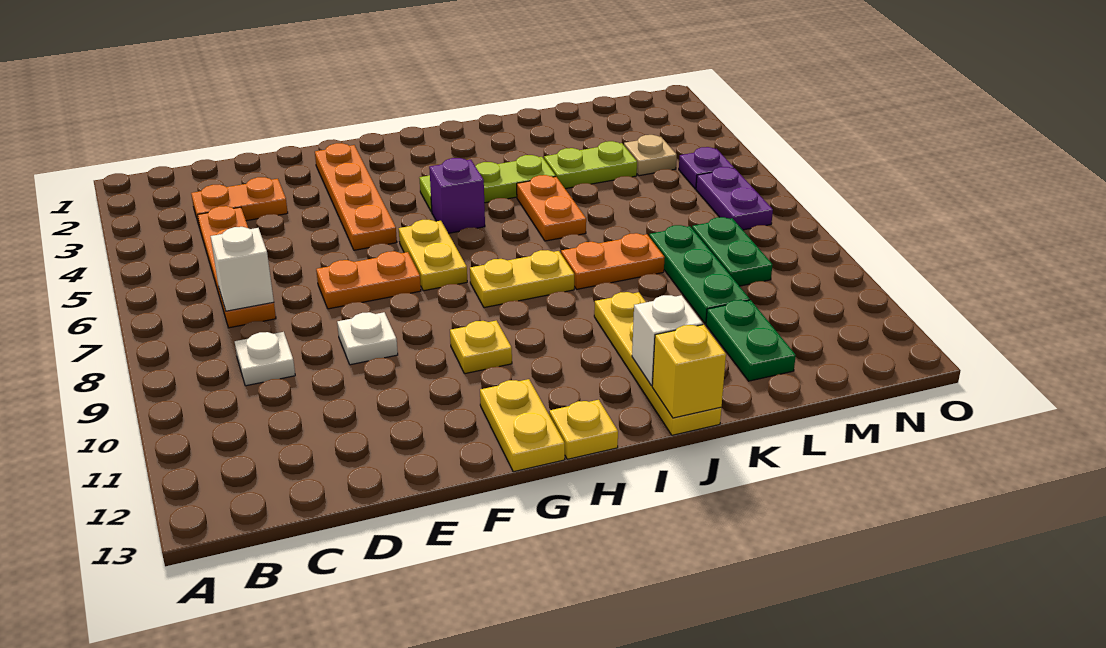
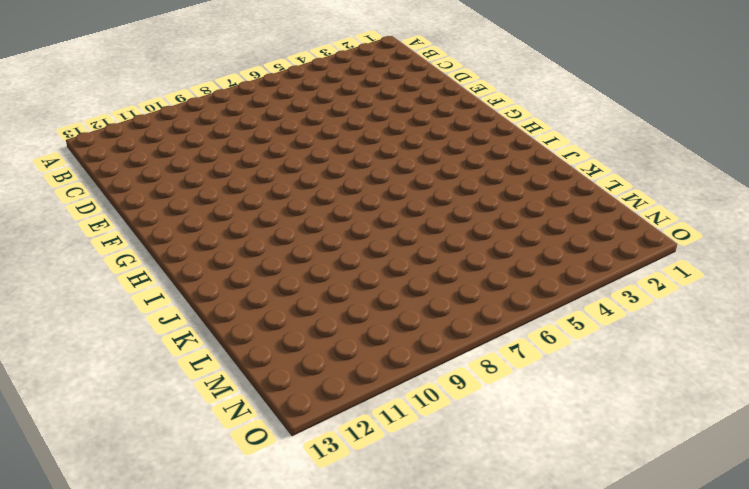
none -> orange 1x2 plate [191,177,288,225]
none -> orange 1x4 plate [198,206,276,328]
none -> white 1x1 plate [235,332,295,386]

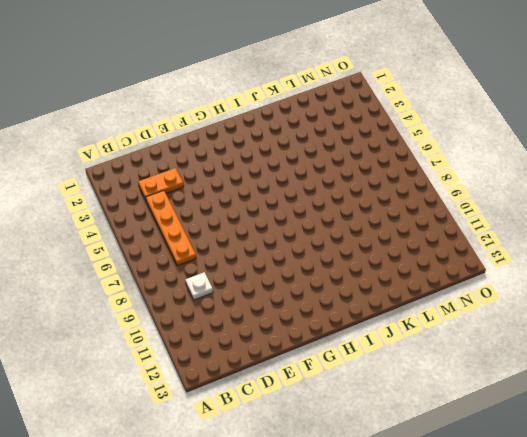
none -> orange 1x2 plate [316,251,421,309]
none -> white 1x1 plate [337,312,398,365]
none -> orange 1x4 plate [315,143,397,250]

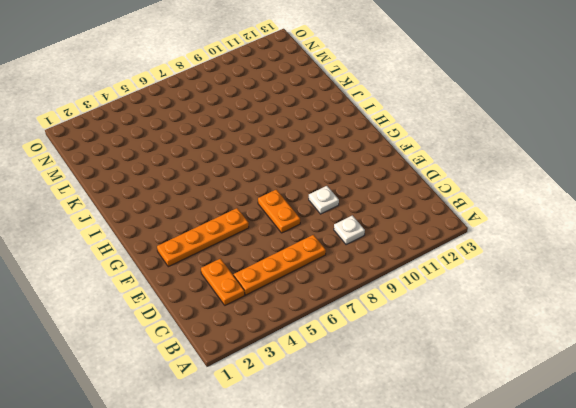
none -> yellow 1x2 plate [399,219,467,291]
none -> yellow 1x1 plate [450,321,512,374]
none -> yellow 1x2 plate [480,379,565,472]

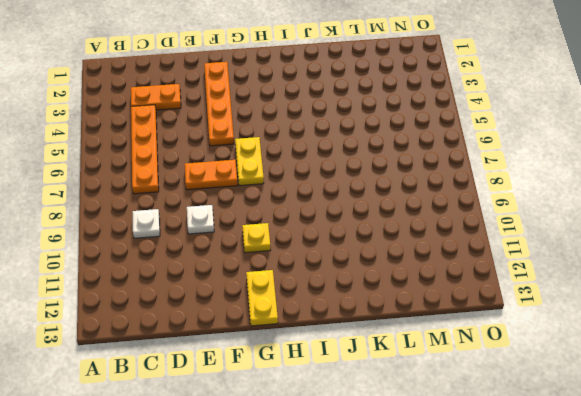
none -> lime 1x3 plate [420,155,556,212]
none -> purple 1x1 brick [429,158,485,233]
none -> yellow 1x2 plate [470,250,574,308]

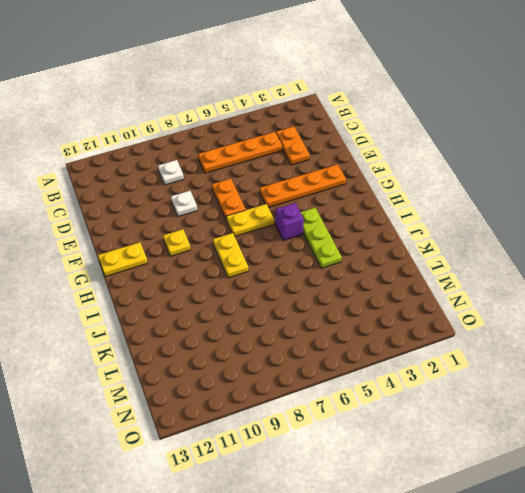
none -> yellow 1x1 plate [549,400,618,459]
none -> orange 1x2 plate [517,175,586,241]
none -> orange 1x2 plate [561,233,665,289]

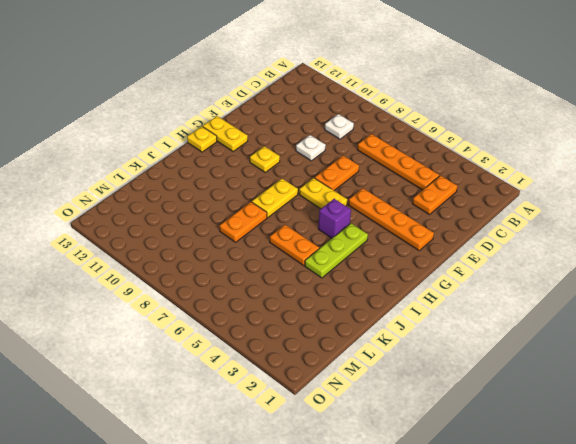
none -> yellow 1x4 plate [594,292,721,435]
none -> lime 1x2 plate [544,141,637,189]
none -> green 1x3 plate [649,225,750,324]

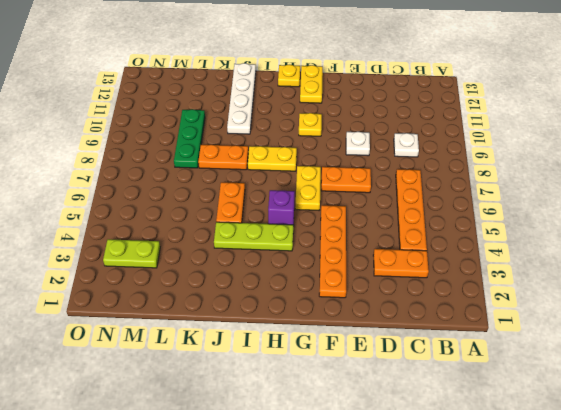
white 1x4 plate [227,63,256,134] -> yellow 1x4 plate [594,292,721,435]
lime 1x2 plate [103,239,160,268] -> lime 1x2 plate moved to [544,141,637,189]
none -> green 1x2 plate [706,300,796,381]
none -> tan 1x1 plate [624,135,677,176]
none -> green 1x2 plate [692,217,773,286]

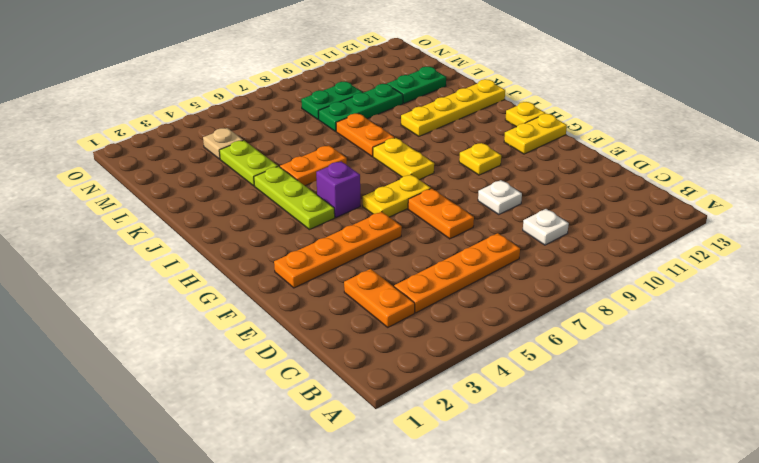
none -> purple 1x1 plate [679,147,734,189]
none -> purple 1x2 plate [696,167,773,230]
none -> white 1x1 brick [211,227,274,311]

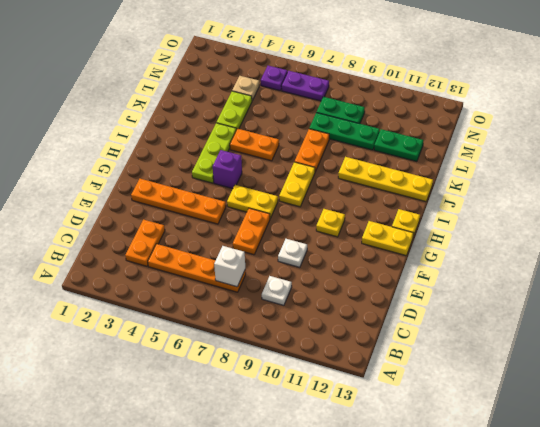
none -> white 1x1 brick [632,295,703,386]
none -> yellow 1x1 brick [652,325,726,418]

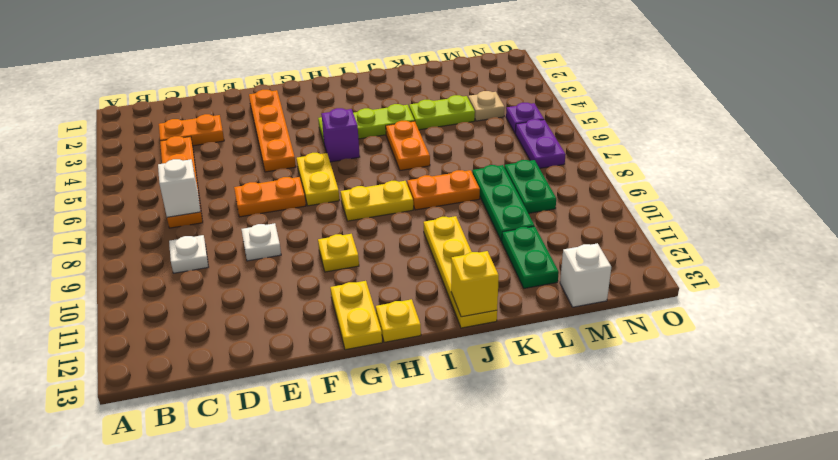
white 1x1 brick [560,243,611,307] -> white 1x1 brick moved to [632,295,703,386]

